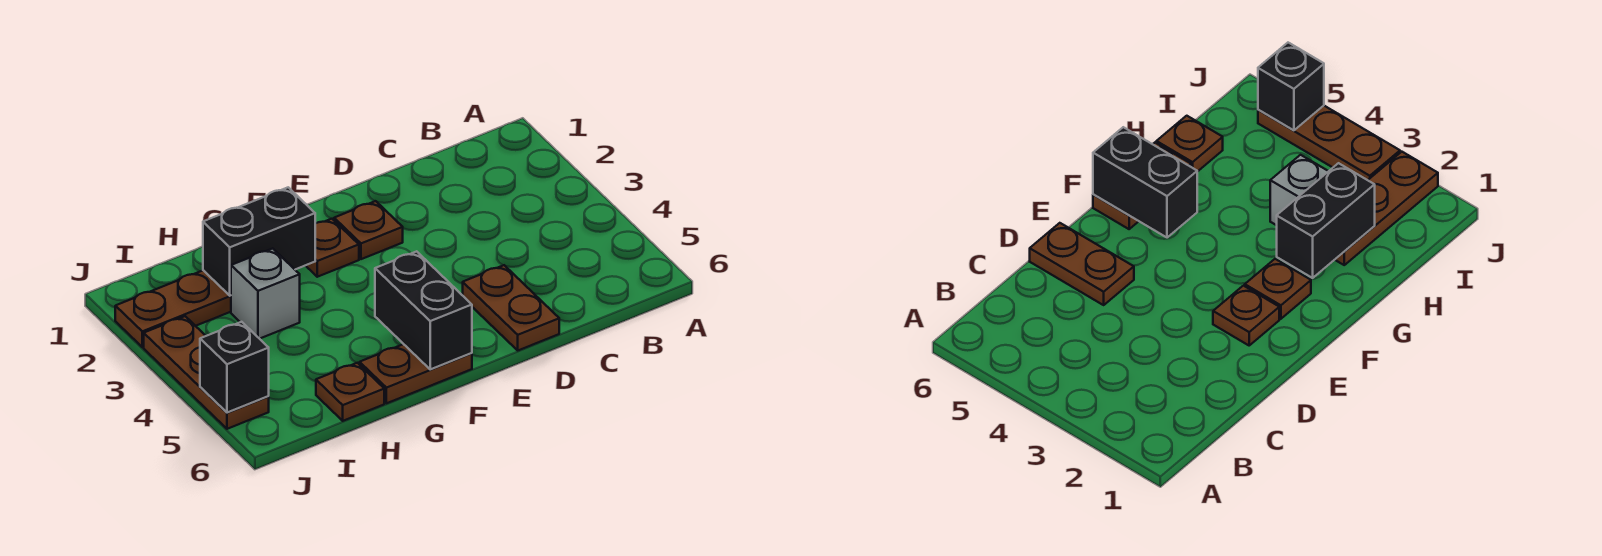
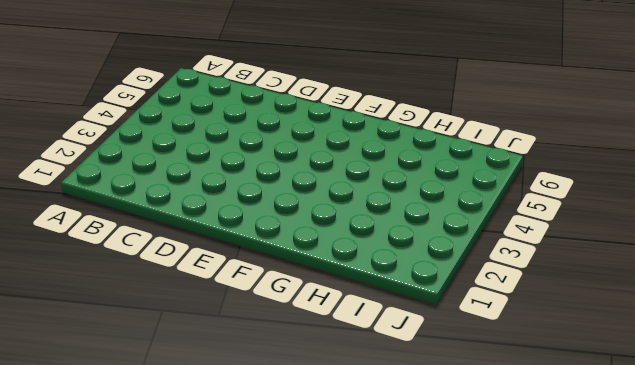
none -> brown 1x2 plate [463,265,559,350]
none -> brown 1x1 plate [334,201,403,259]

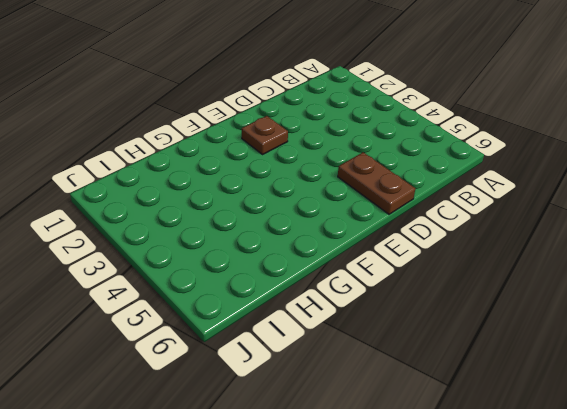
none -> brown 1x1 plate [306,219,359,277]
none -> brown 1x2 plate [360,344,472,403]

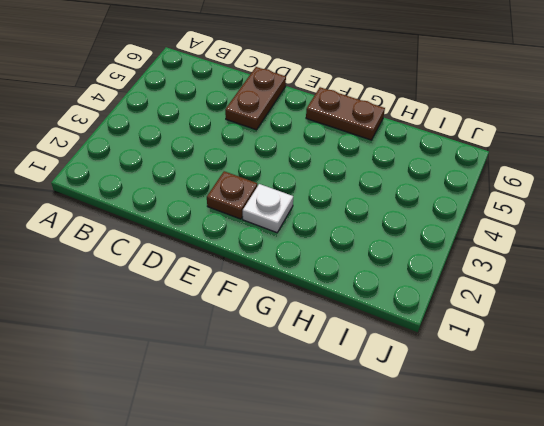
white 1x1 plate [243,184,293,233] -> brown 1x1 plate [306,219,359,277]
none -> brown 1x3 plate [115,270,231,347]
none -> grey 1x1 brick [231,248,300,339]

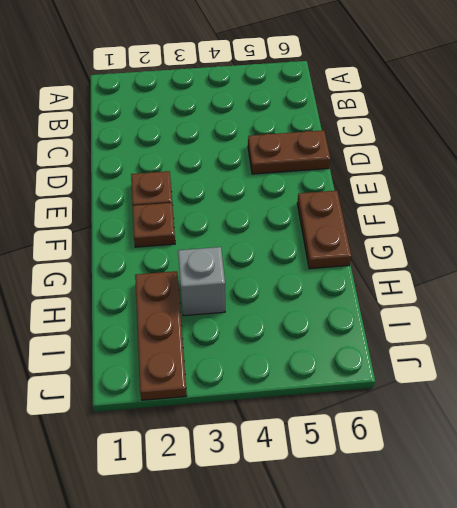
none -> brown 1x1 plate [316,363,384,421]
none -> brown 1x3 plate [144,316,269,429]

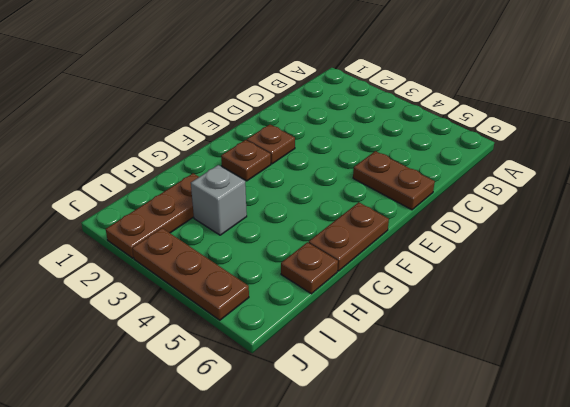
none -> black 1x2 brick [375,251,472,369]
none -> black 1x2 brick [203,187,315,296]

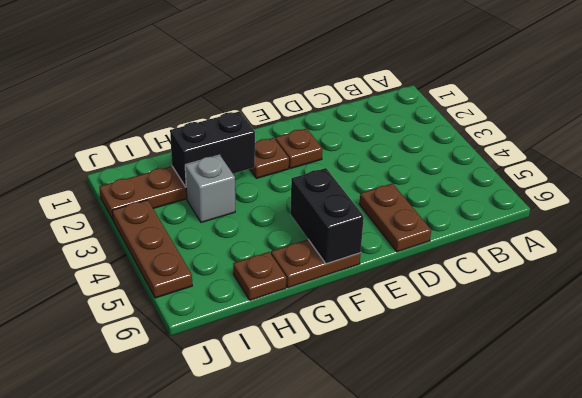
none -> black 1x1 brick [200,322,269,413]

